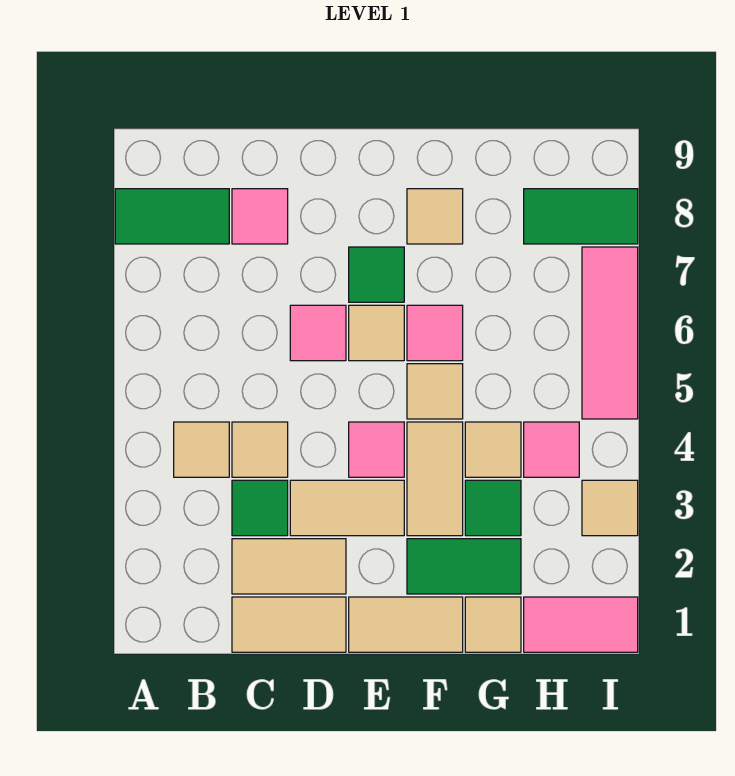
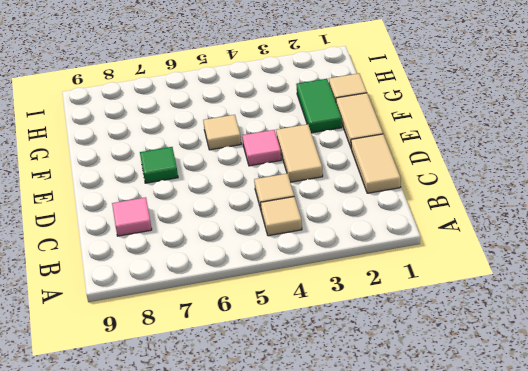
none -> green 1x2 tile [115,189,229,244]
none -> tan 1x2 tile [232,539,346,594]
none -> green 1x1 tile [232,480,288,536]

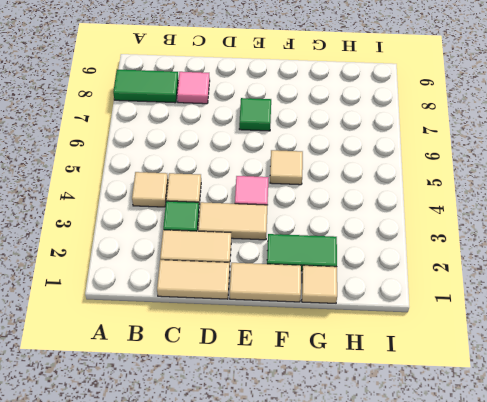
none -> pink 1x1 tile [290,305,346,361]
none -> tan 1x1 tile [349,305,404,361]
none -> tan 1x2 tile [407,422,463,536]

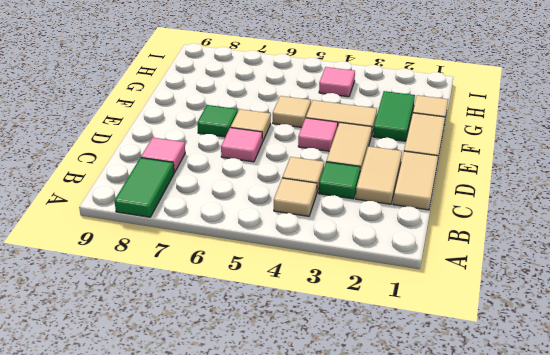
none -> pink 1x1 tile [407,305,463,361]
none -> tan 1x1 tile [407,189,463,244]
none -> green 1x1 tile [465,480,521,536]

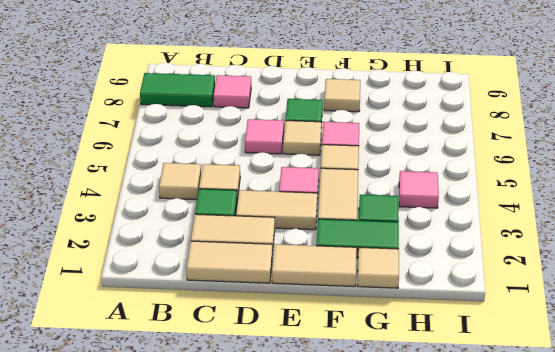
none -> tan 1x1 tile [465,422,521,477]
none -> pink 1x2 tile [524,597,638,652]
none -> green 1x2 tile [524,189,638,244]

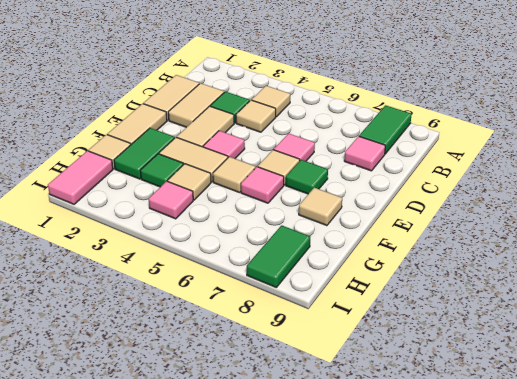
none -> tan 1x1 tile [582,480,638,536]
none -> pink 1x3 tile [582,247,638,419]

